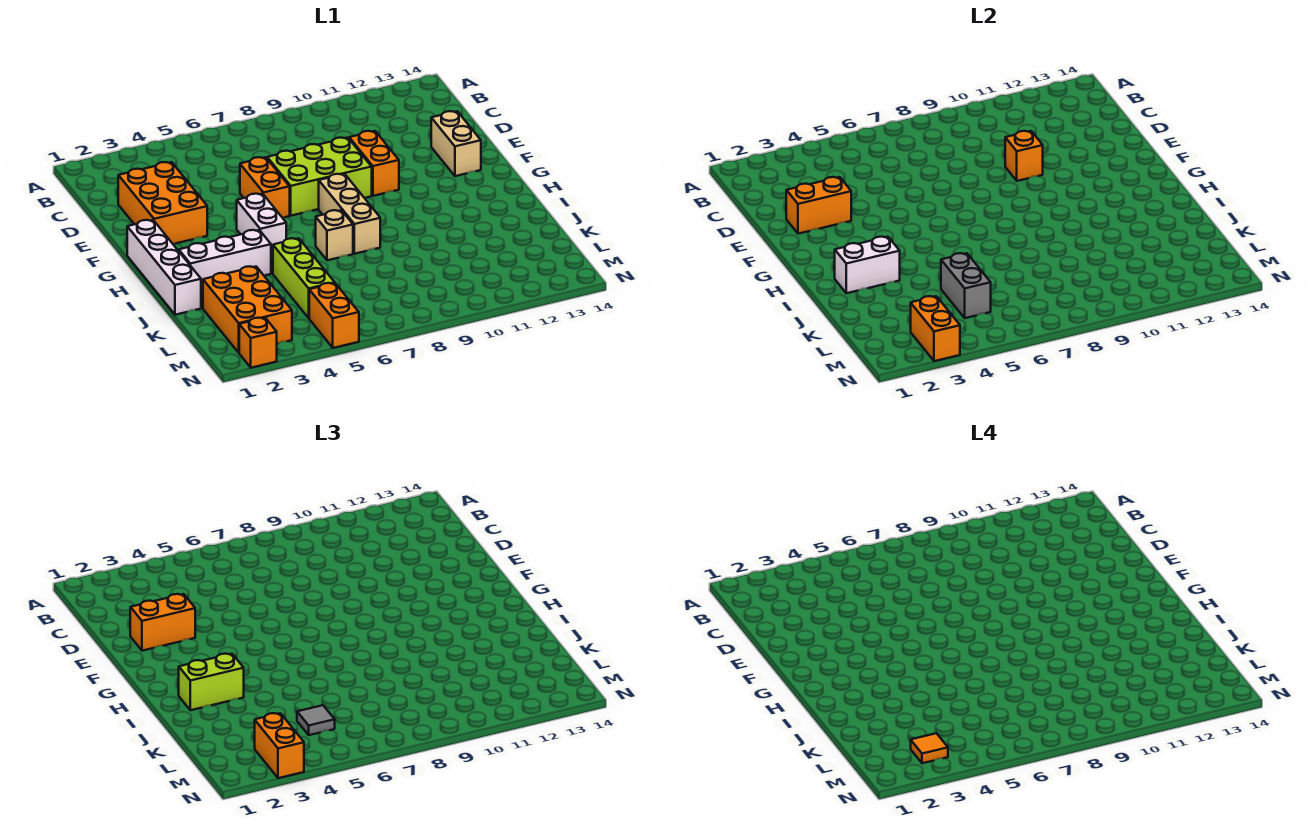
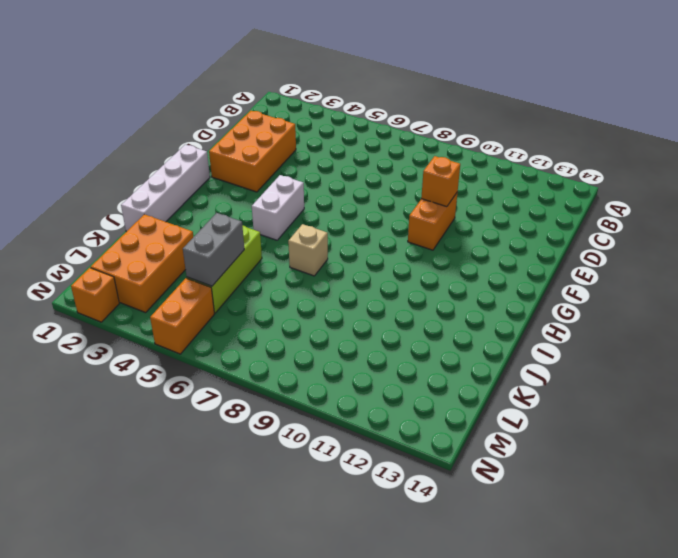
none -> orange 1x2 brick [240,157,290,217]
none -> lime 2x3 brick [267,138,372,216]
none -> tan 1x2 brick [431,111,481,176]

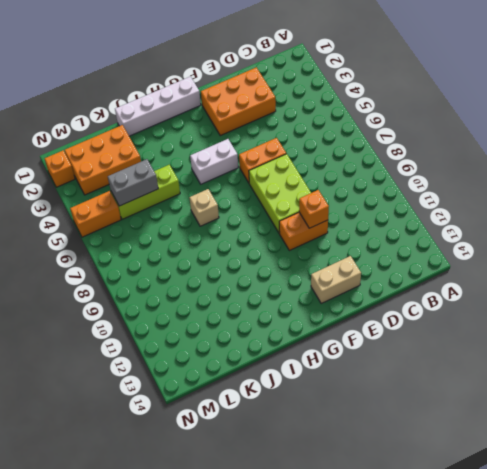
none -> tan 1x3 brick [319,174,380,254]
none -> white 1x3 brick [179,230,271,291]
none -> orange 1x2 brick [786,177,851,234]

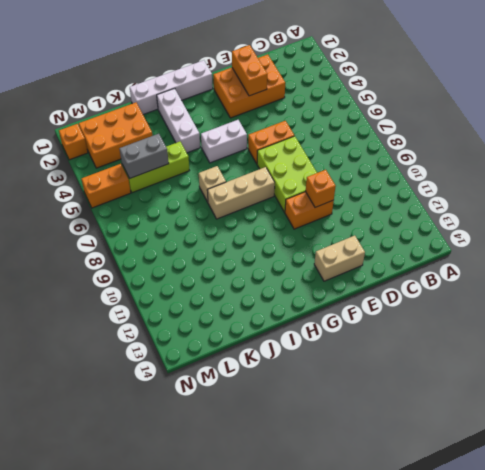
none -> white 1x2 brick [835,237,900,293]
none -> orange 1x2 brick [911,296,960,361]
none -> orange 1x2 brick [130,594,195,651]

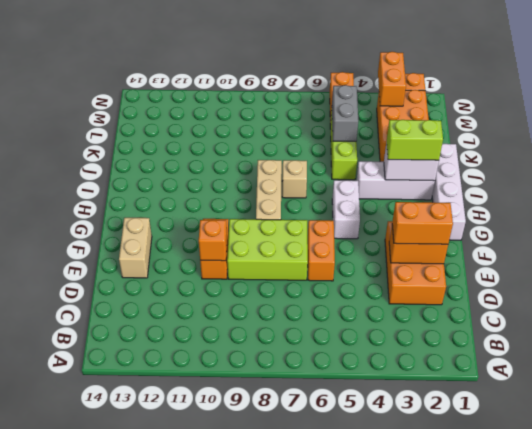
none -> grey 1x1 tile [297,705,335,735]
none -> orange 1x2 brick [255,713,304,778]
none -> orange 1x1 tile [911,733,948,763]

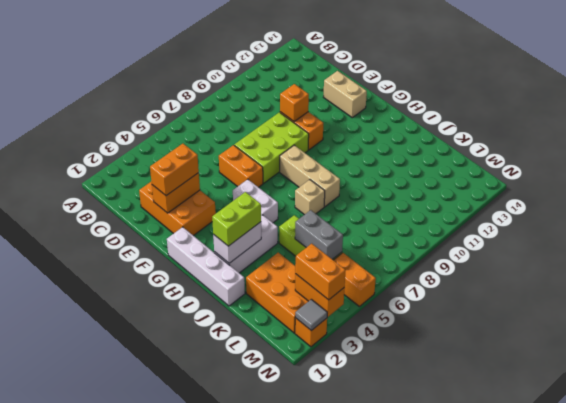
grey 1x1 tile [295,299,327,331] -> grey 1x1 tile moved to [297,705,335,735]
none -> orange 1x1 tile [911,733,948,763]

